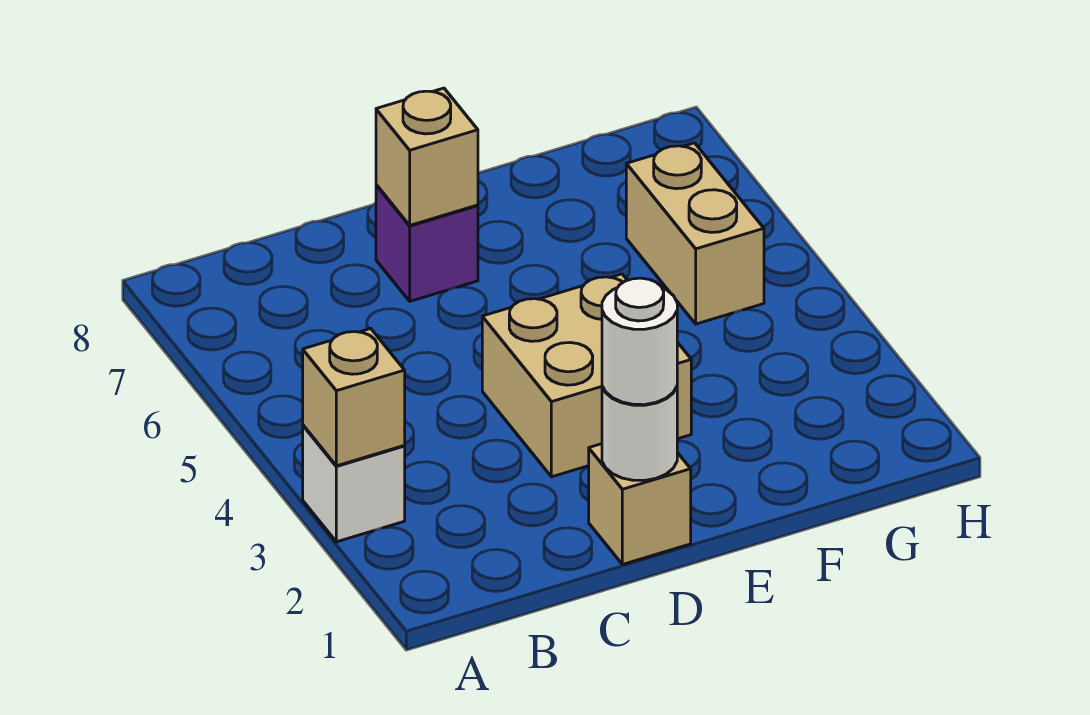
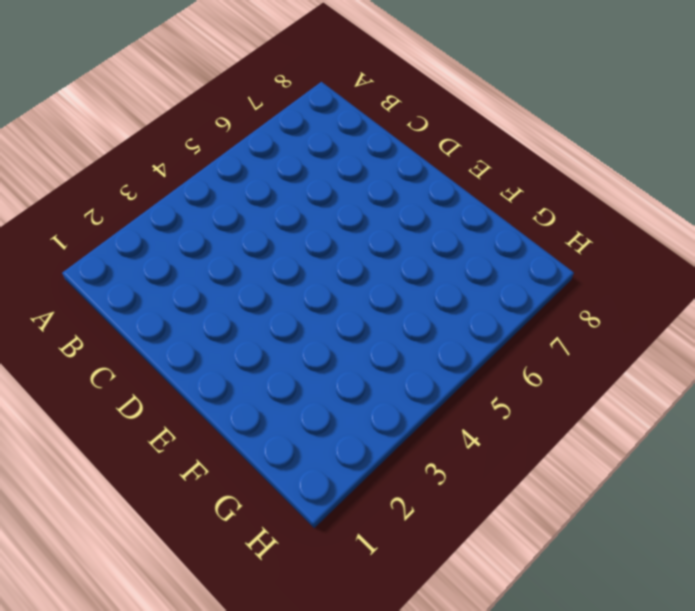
none -> white 1x1 brick [303,425,405,542]
none -> tan 1x1 brick [589,444,691,564]

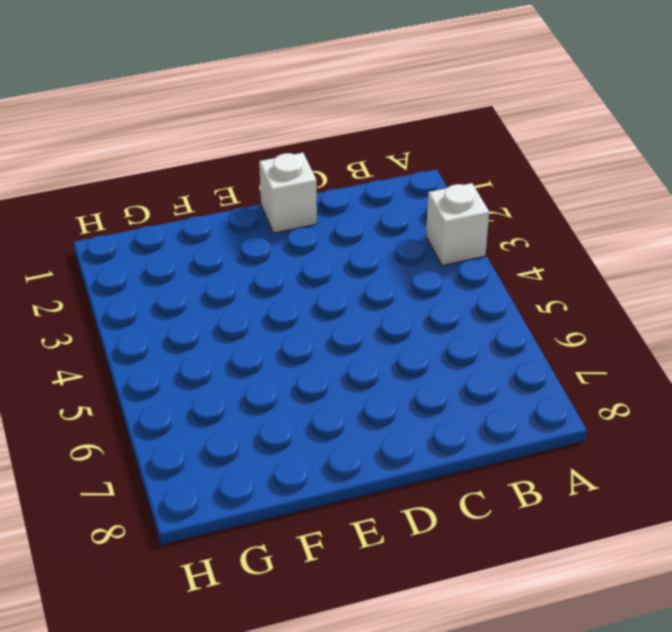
white 1x1 brick [259,153,317,233] -> tan 1x1 brick [589,444,691,564]
none -> tan 2x2 brick [482,274,691,477]
none -> purple 1x1 brick [376,185,478,301]

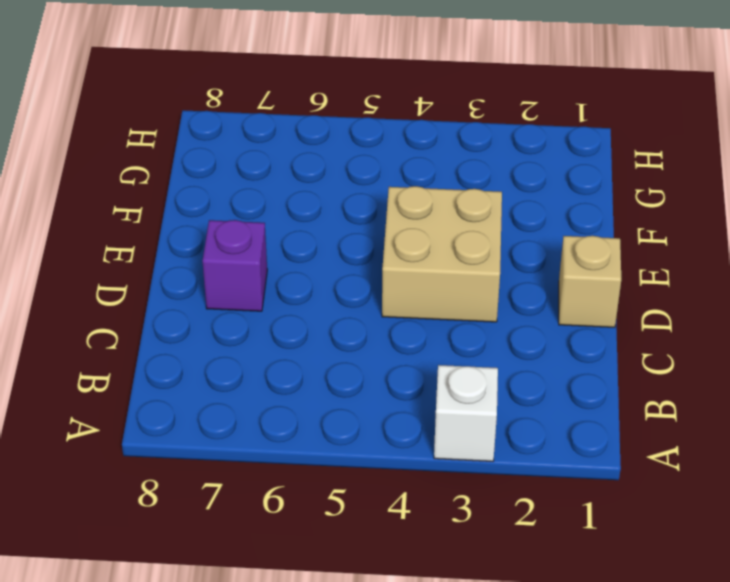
none -> tan 1x2 brick [626,143,764,324]
none -> tan 1x1 brick [303,329,405,466]

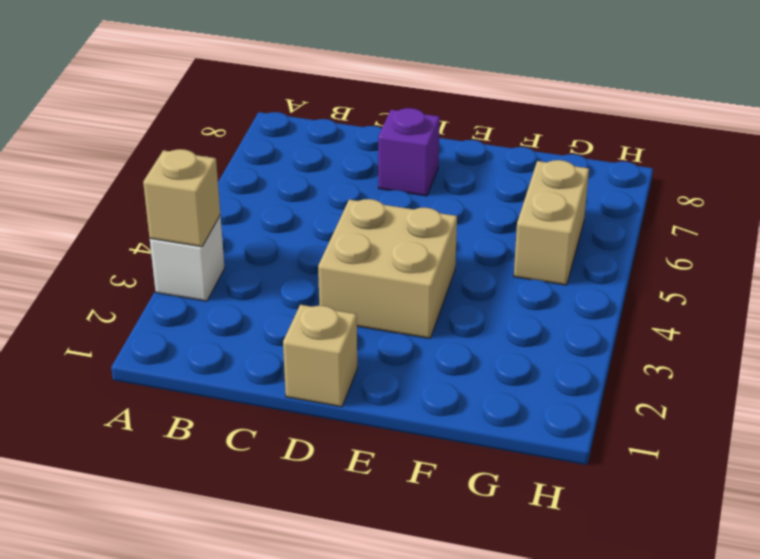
none -> white 1x1 round brick [602,386,677,480]
none -> tan 1x1 brick [376,88,478,225]

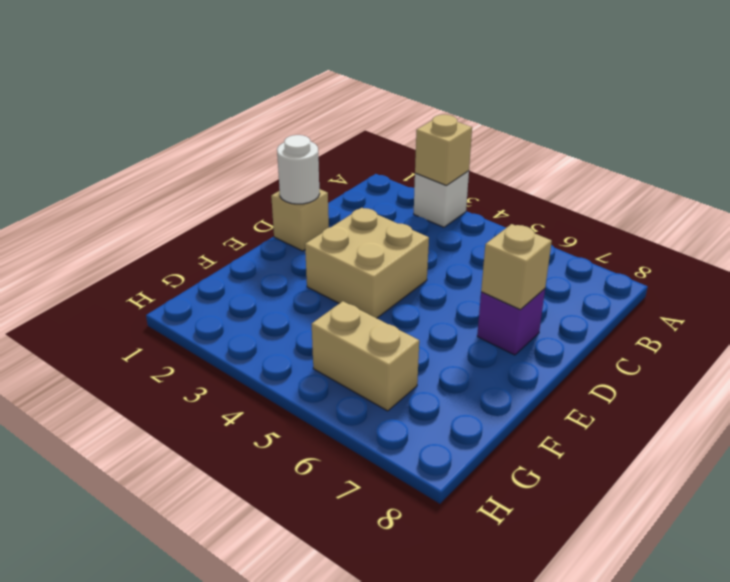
none -> white 1x1 round brick [602,278,677,405]

